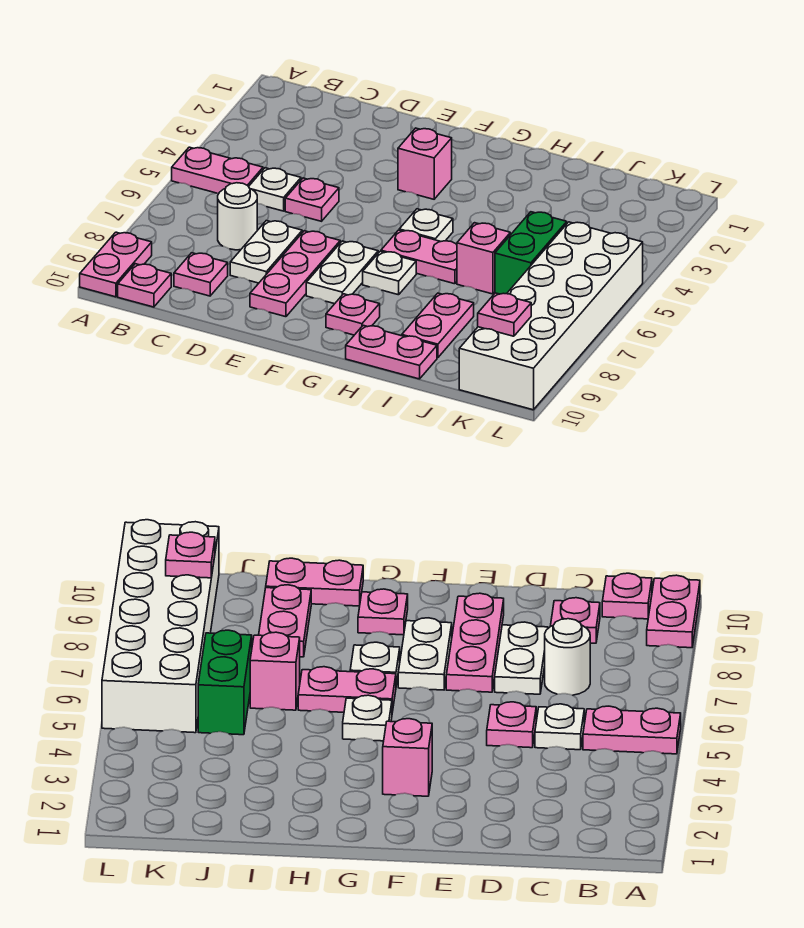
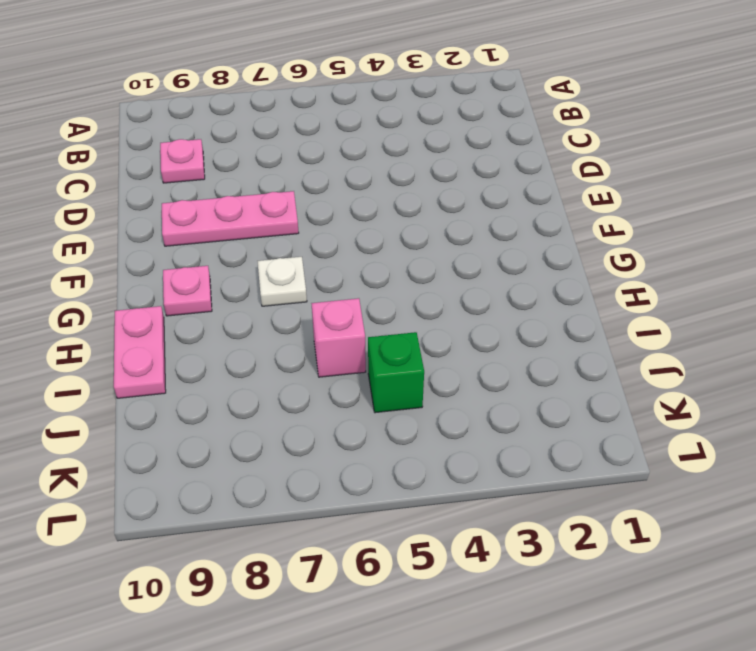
green 1x1 brick [368,332,424,413] -> green 1x2 brick [495,212,567,294]
none -> pink 1x2 plate [172,147,263,193]
none -> pink 1x2 plate [80,232,152,297]
none -> pink 1x1 plate [118,264,171,307]

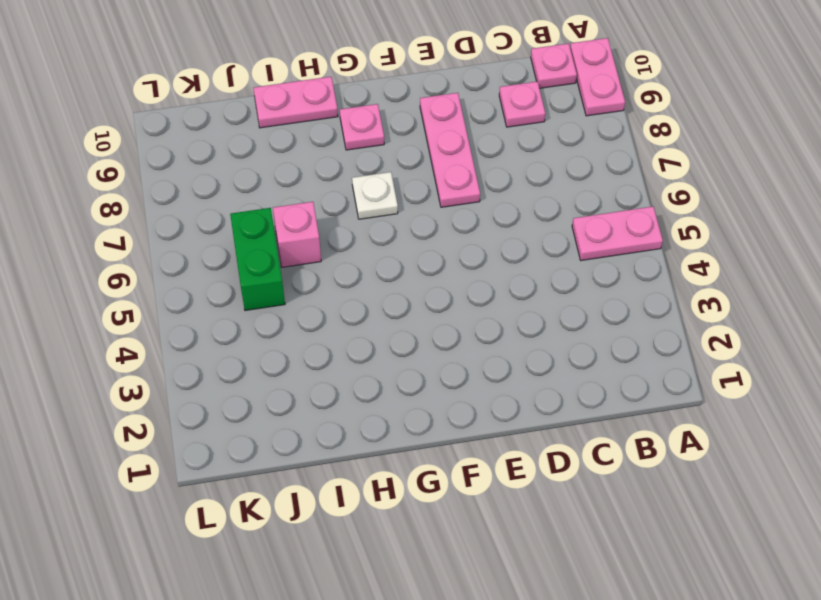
none -> white 1x1 plate [249,168,301,211]
none -> white 1x1 round brick [218,183,257,250]
none -> pink 1x1 plate [285,178,339,221]

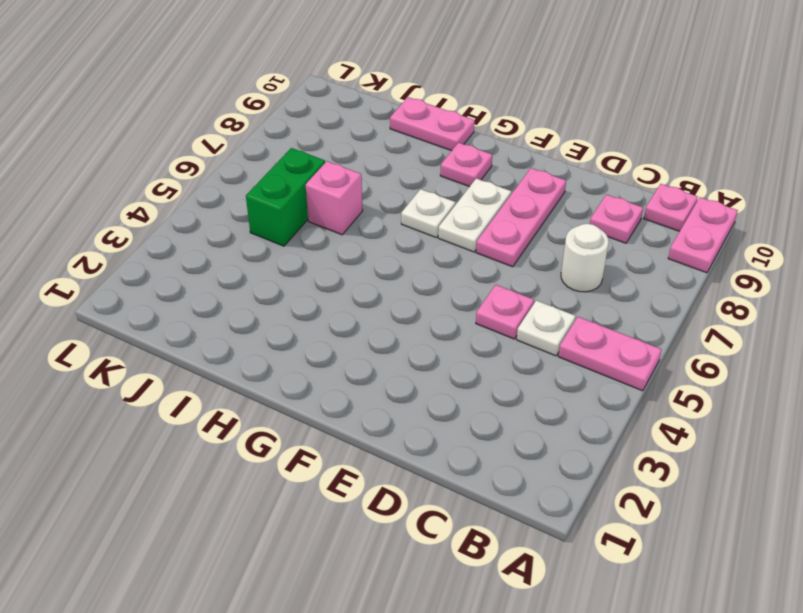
none -> white 1x2 plate [230,221,302,283]
none -> pink 1x1 brick [398,128,452,199]
none -> white 1x1 plate [399,209,453,242]

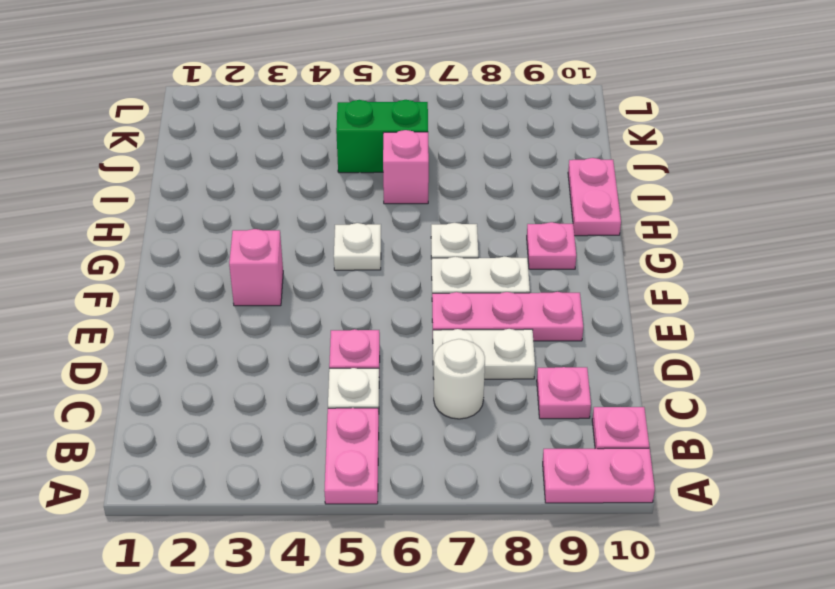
none -> pink 1x2 plate [381,230,457,284]
none -> pink 1x2 plate [402,293,474,358]
none -> white 2x6 brick [459,222,643,410]

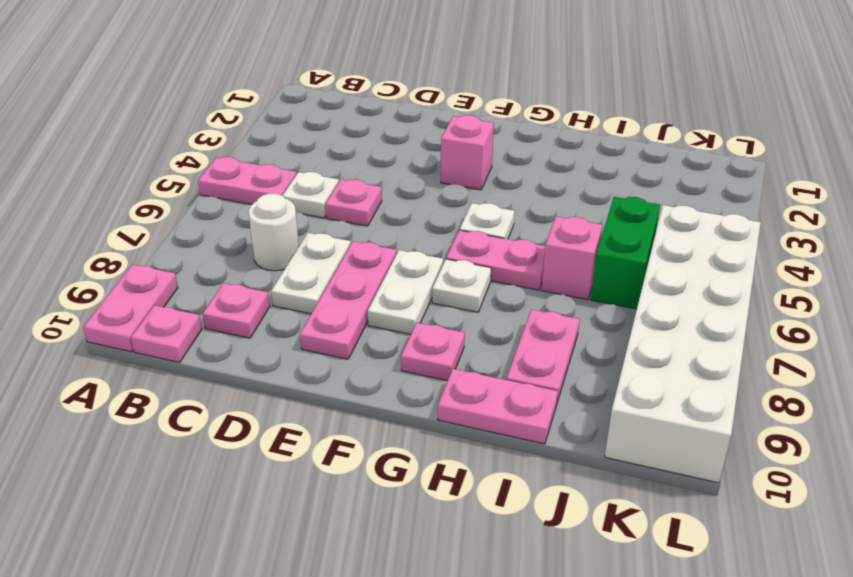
none -> pink 1x1 plate [478,293,531,336]

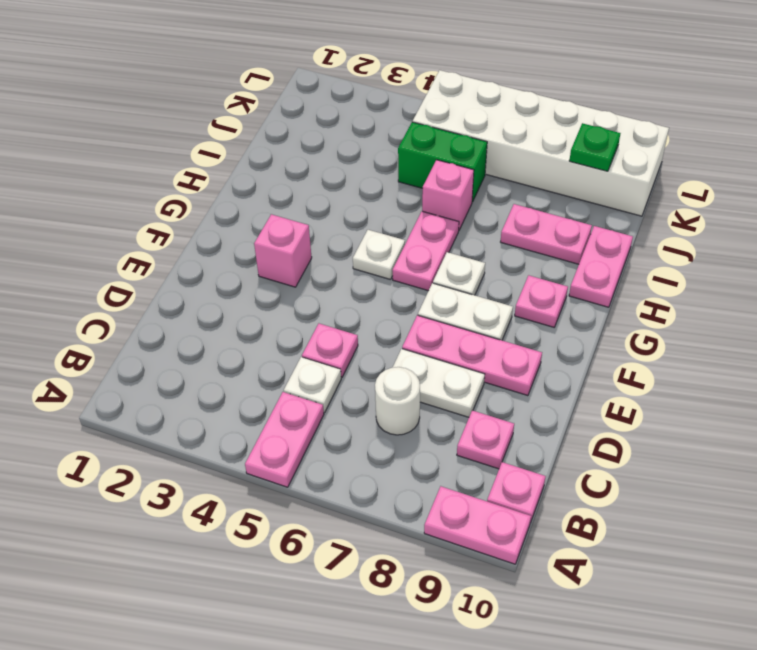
green 1x1 plate [569,123,620,171] -> pink 1x1 plate [478,293,531,336]

